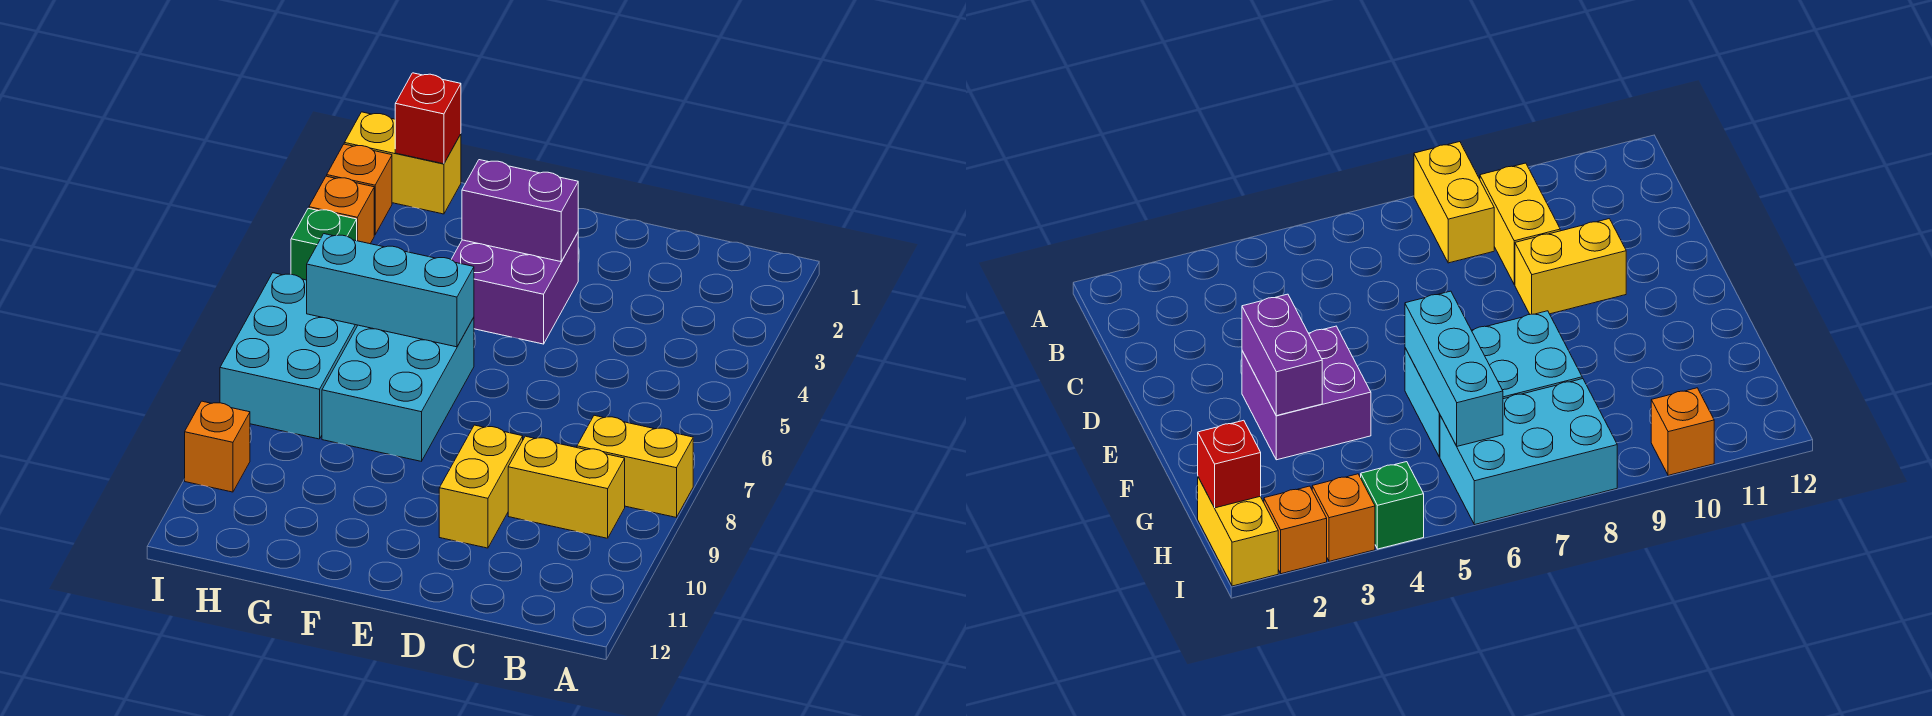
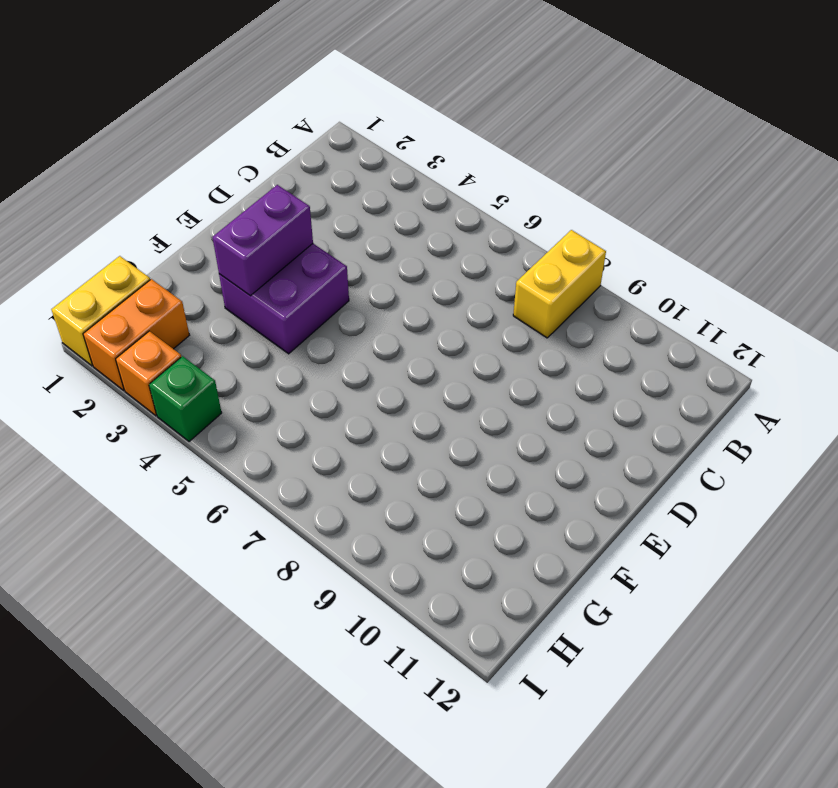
orange 1x2 brick [83,279,189,390] -> orange 1x1 brick [327,144,392,235]
none -> yellow 1x2 brick [508,436,625,538]
none -> yellow 1x2 brick [439,425,523,548]
none -> cyan 2x3 brick [322,318,474,461]

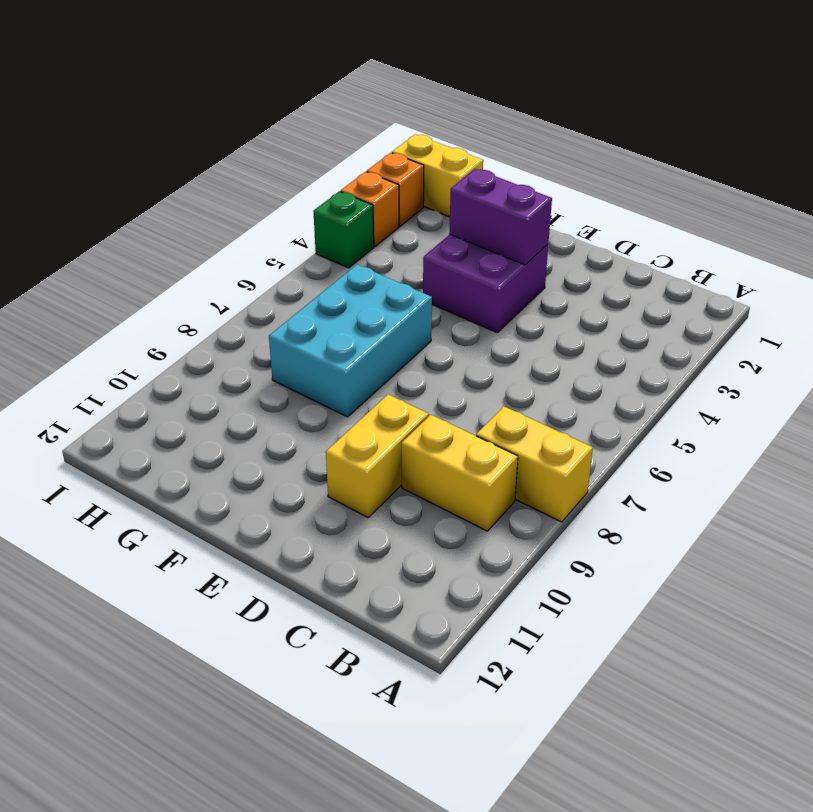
none -> cyan 2x3 brick [220,273,358,439]
none -> orange 1x1 brick [185,401,250,492]
none -> cyan 1x3 brick [307,234,474,347]

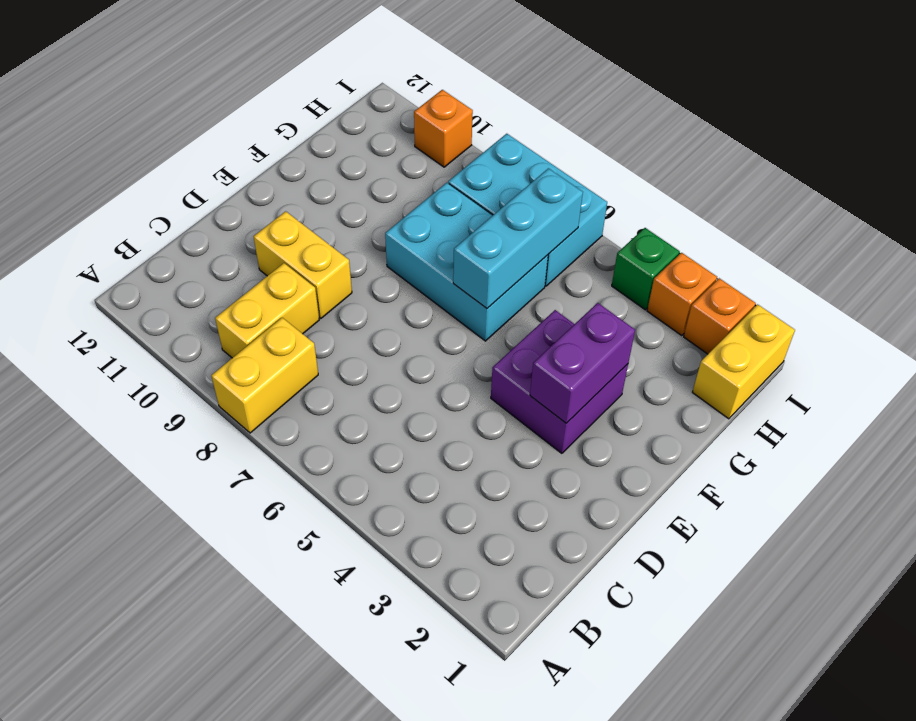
none -> red 1x1 brick [395,73,461,164]

